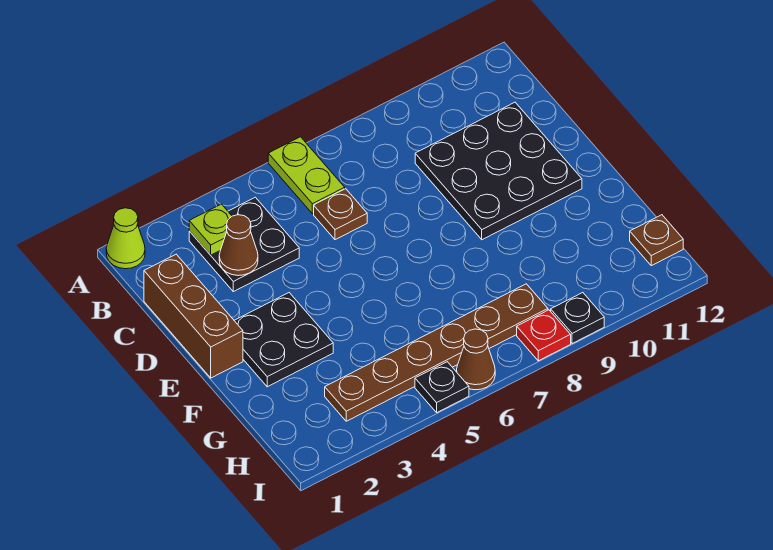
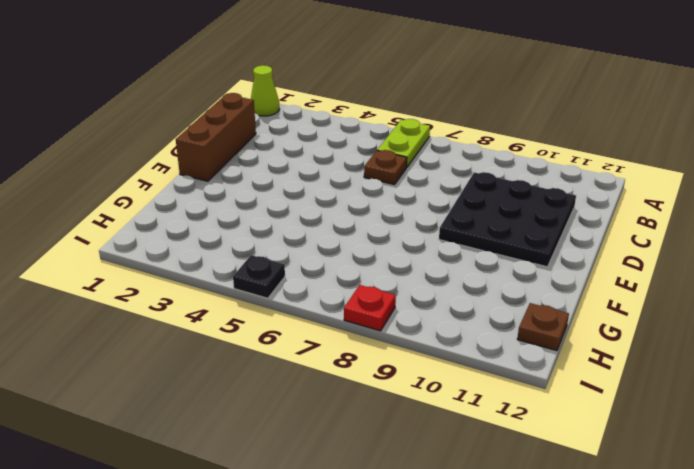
none -> black 2x2 plate [189,197,299,292]
none -> black 2x2 plate [234,293,333,387]
none -> brown 1x6 plate [325,284,548,421]

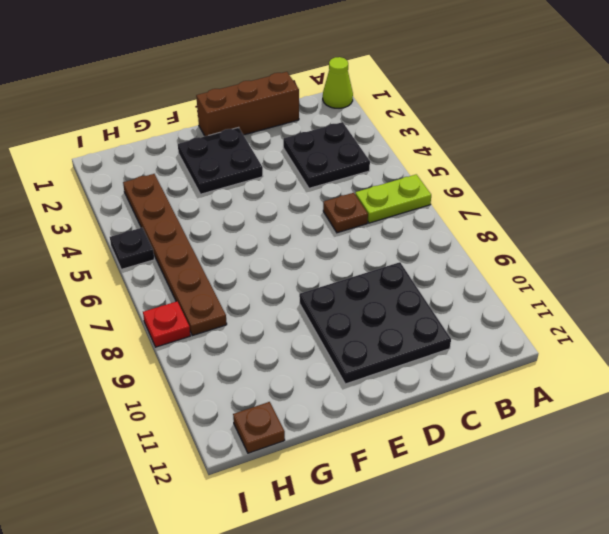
none -> brown 1x1 cone [457,329,495,390]
none -> black 1x1 plate [551,293,604,344]
none -> lime 1x1 plate [189,204,232,255]

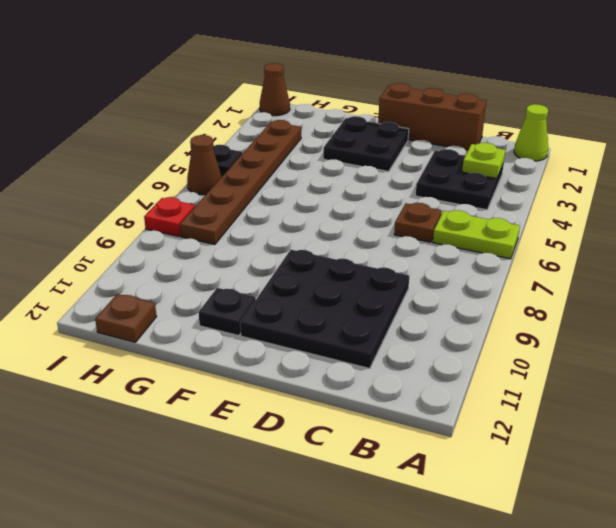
black 1x1 plate [198,288,256,336] -> black 1x1 plate moved to [551,293,604,344]
brown 1x1 cone [260,63,290,116] -> brown 1x1 cone moved to [219,215,258,276]

